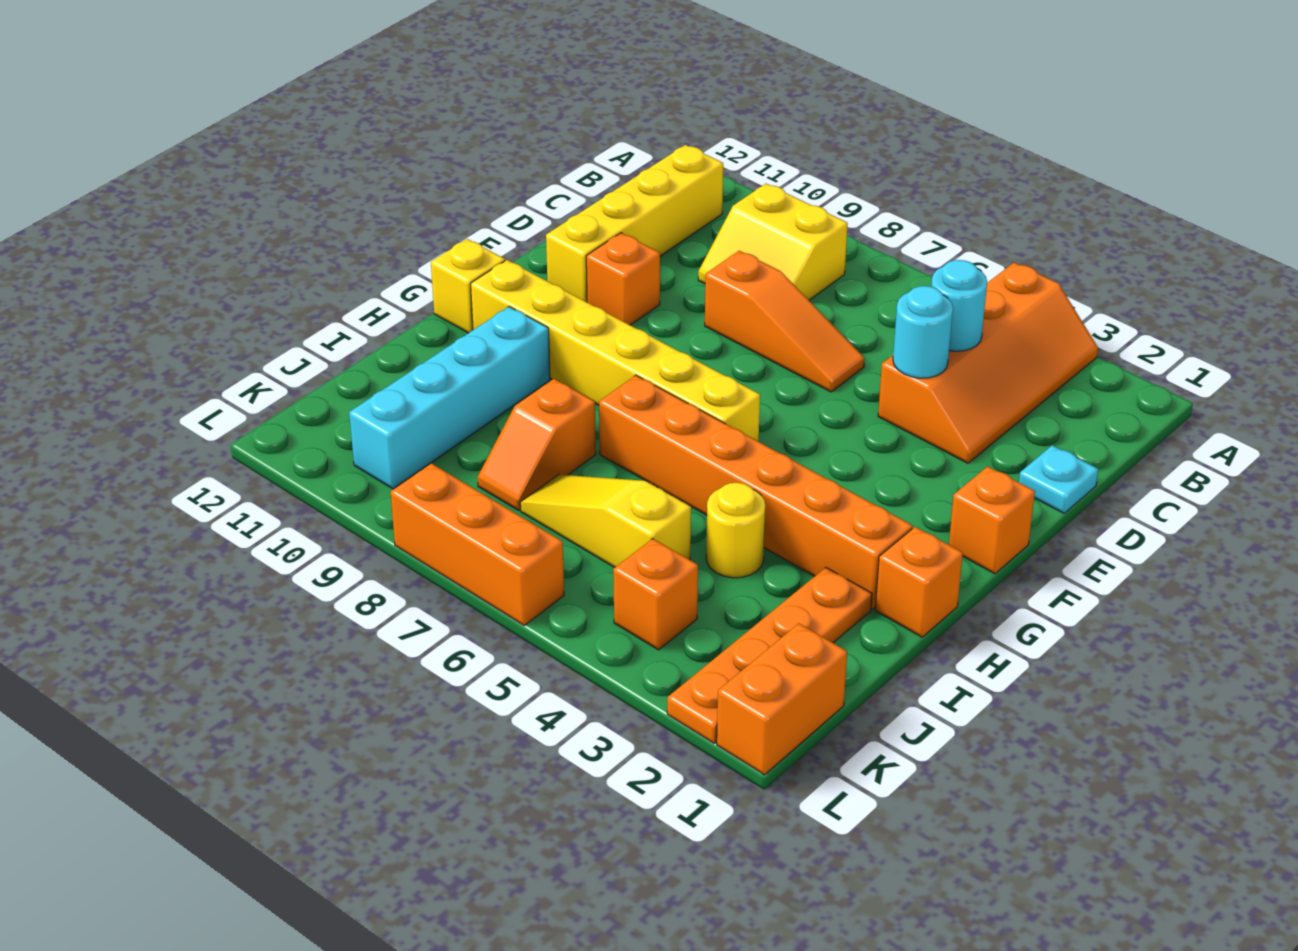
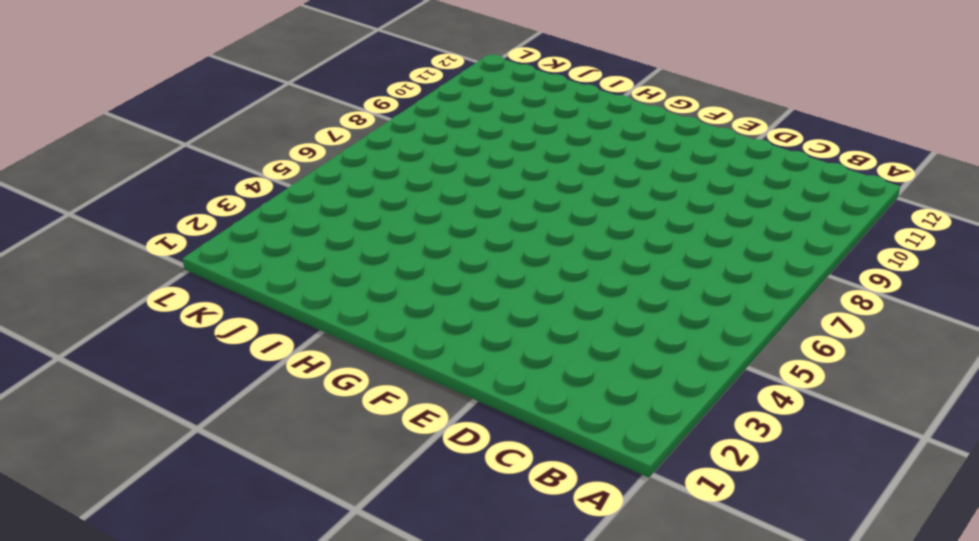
none -> orange 2x4 slope [878,263,1098,463]
none -> yellow 2x2 slope [698,184,848,300]
none -> yellow 1x4 brick [546,145,723,302]

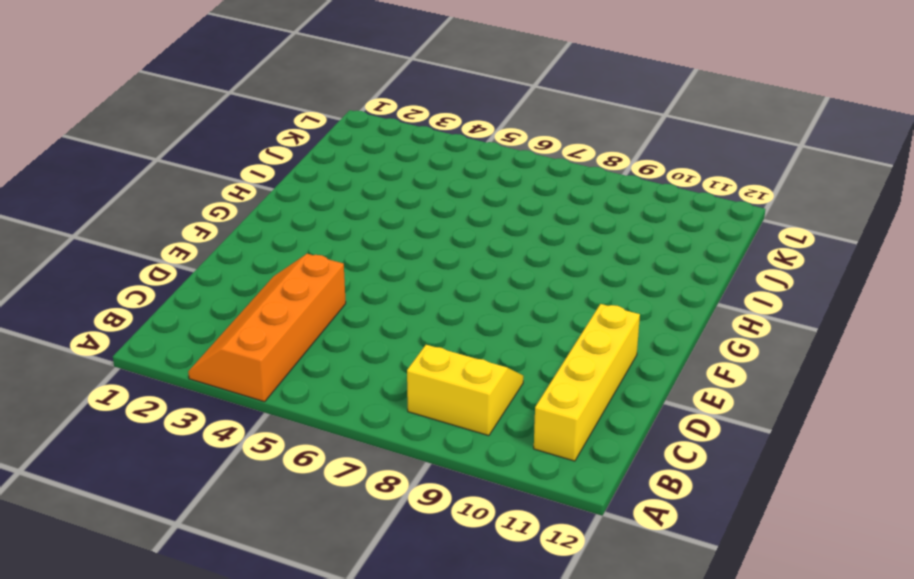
none -> cyan 1x1 plate [1019,445,1098,513]
none -> orange 1x3 slope [705,251,865,392]
none -> orange 1x1 brick [586,233,660,325]

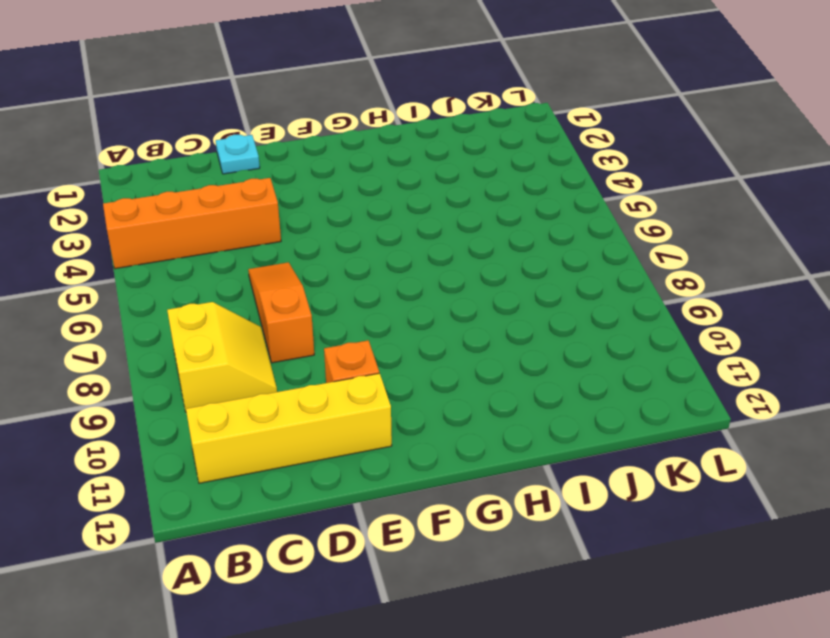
none -> orange 1x1 brick [949,466,1035,574]
none -> yellow 1x6 brick [471,260,760,441]
none -> yellow 1x1 brick [431,239,505,333]

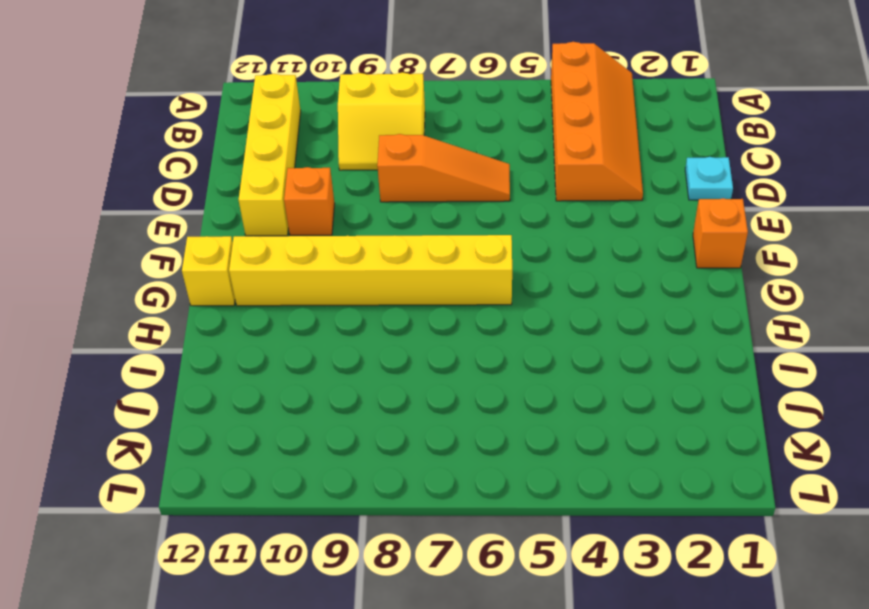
none -> orange 1x1 brick [875,527,963,637]
none -> orange 1x6 brick [599,375,913,609]
none -> cyan 1x4 brick [349,307,550,489]

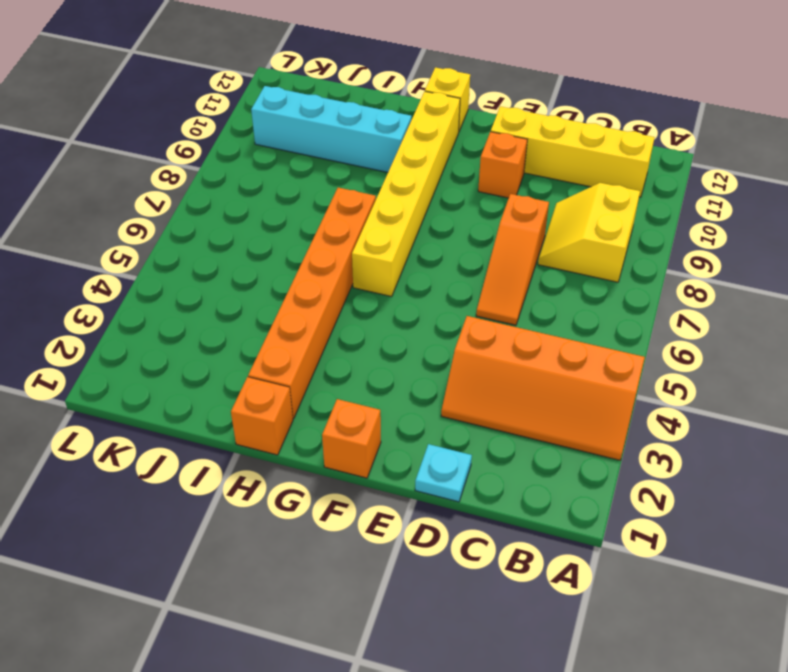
none -> orange 1x4 plate [667,568,872,743]
none -> yellow 1x1 round brick [706,483,765,578]
none -> orange 1x2 slope [478,379,596,510]

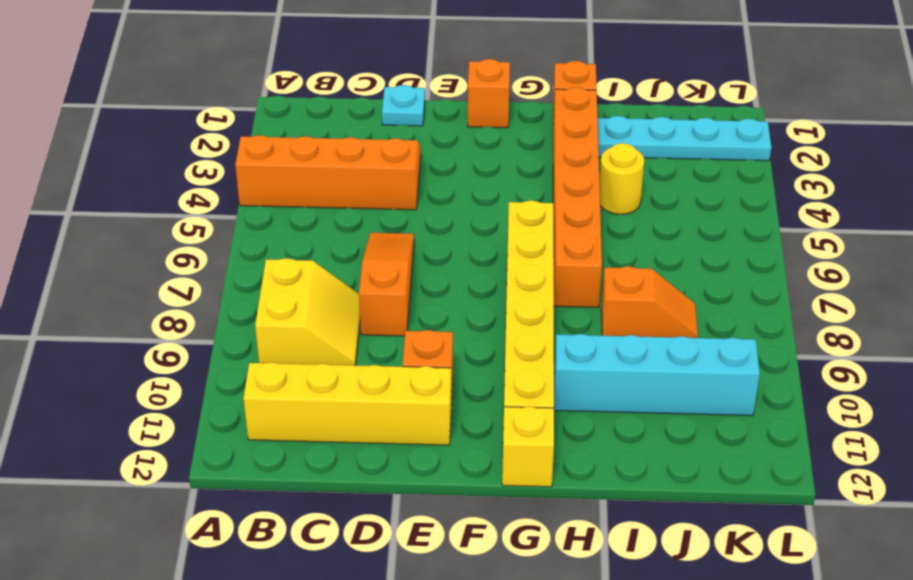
cyan 1x4 plate [598,116,771,161] -> orange 1x4 plate [667,568,872,743]
none -> yellow 1x3 slope [520,475,691,568]
none -> orange 1x2 brick [717,623,847,775]
none -> orange 1x1 brick [613,539,698,650]

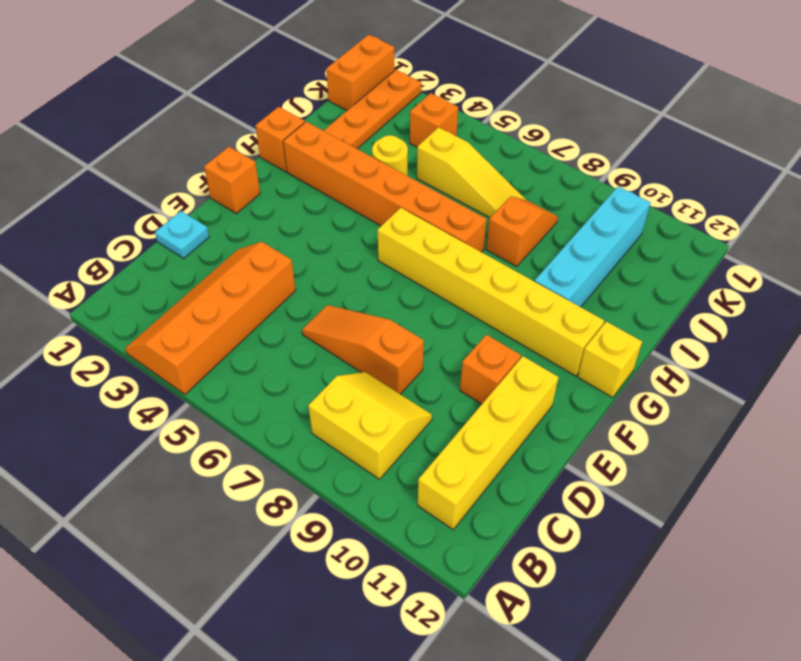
none -> orange 1x3 brick [391,463,564,625]
none -> cyan 1x1 round brick [931,260,987,351]
none -> cyan 1x1 round brick [893,286,953,378]

